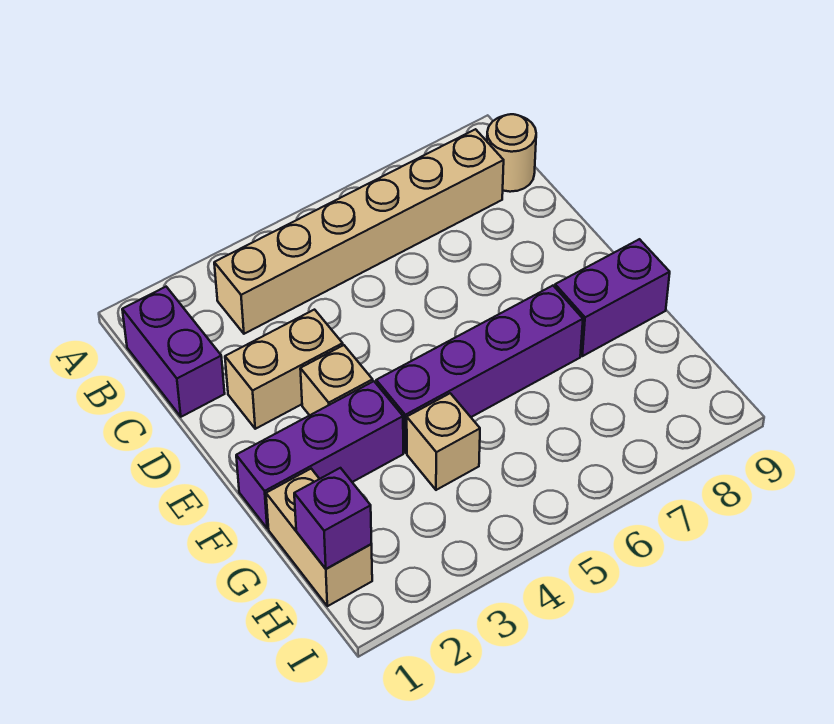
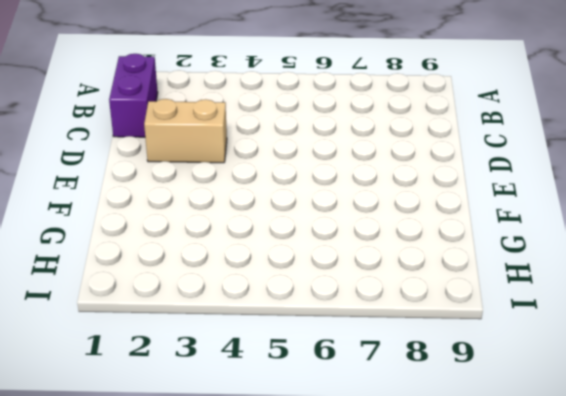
none -> tan 1x6 brick [214,129,504,334]
none -> tan 1x1 round brick [487,114,536,192]

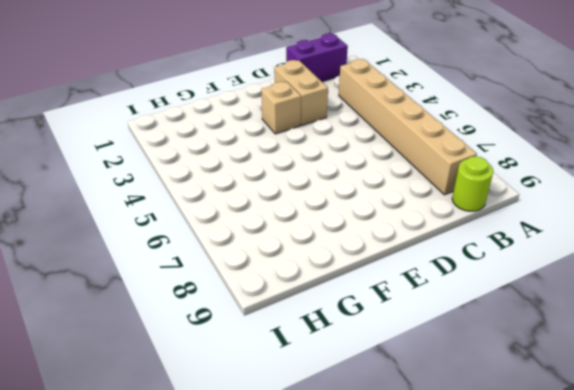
lime 1x1 round brick [452,156,493,211] -> tan 1x1 round brick [487,114,536,192]
none -> purple 1x3 brick [236,381,403,529]
none -> purple 1x4 brick [376,286,583,453]

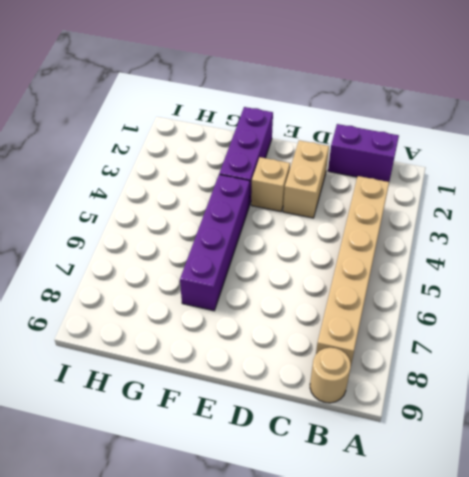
none -> purple 1x2 brick [555,239,670,356]
none -> tan 1x2 brick [266,469,372,606]

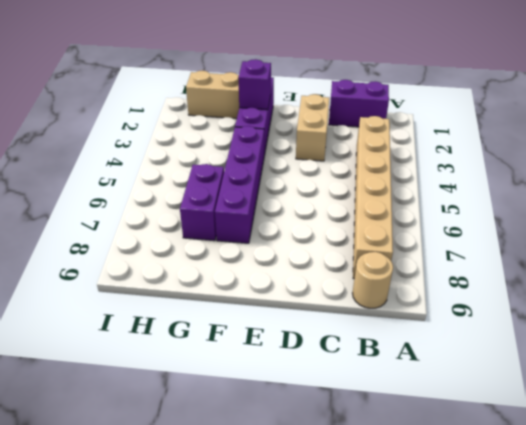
purple 1x1 brick [238,59,271,110] -> purple 1x1 brick moved to [294,468,371,569]
purple 1x2 brick [180,164,224,241] -> purple 1x2 brick moved to [555,239,670,356]
none -> tan 1x1 brick [300,345,373,415]
none -> tan 1x1 brick [407,393,480,490]

